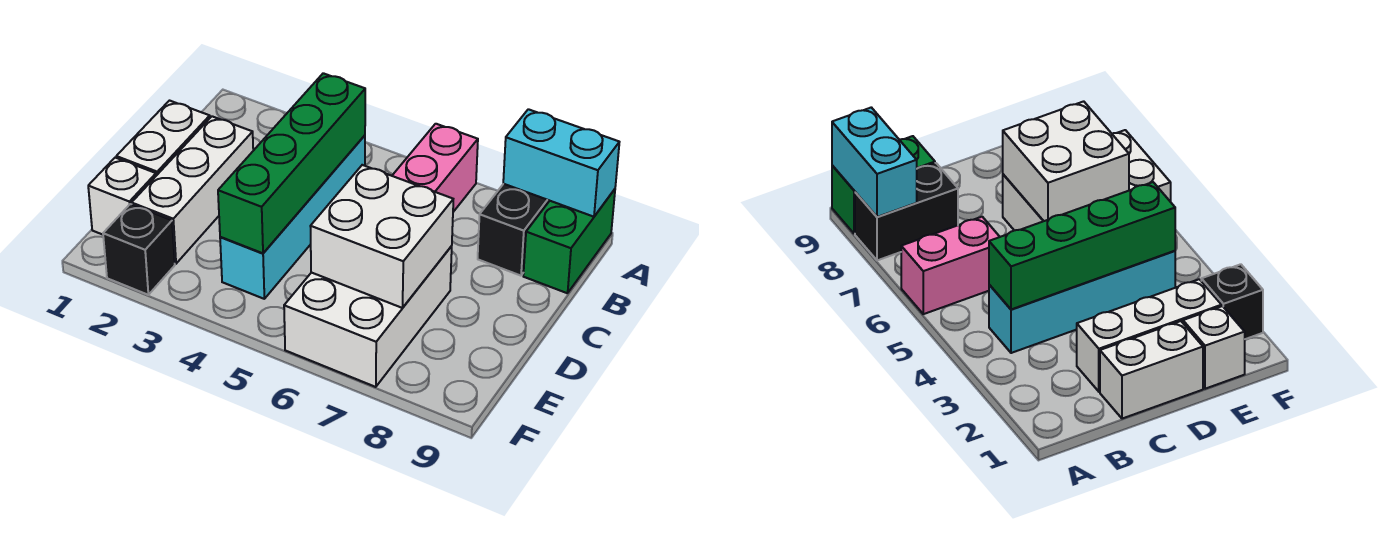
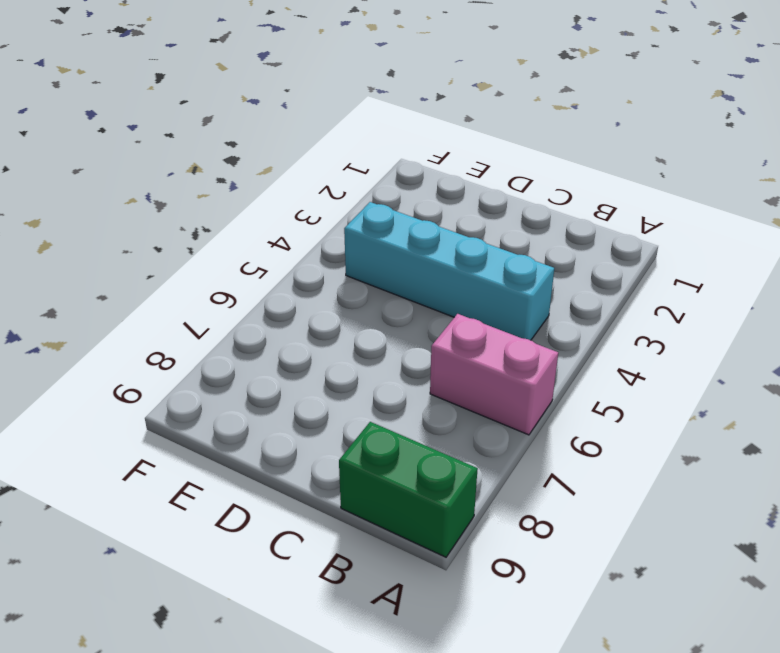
none -> black 1x2 brick [478,184,549,276]
none -> white 1x2 brick [116,101,210,176]
none -> white 1x3 brick [132,116,253,264]

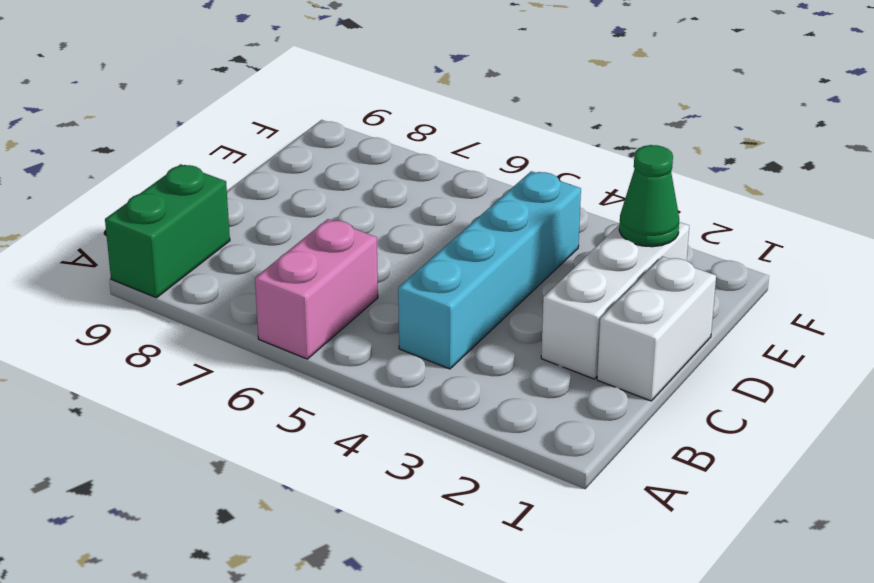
green 1x1 cone [619,145,679,247] -> none
none -> black 1x2 brick [478,184,549,276]
none -> white 2x3 brick [284,246,452,387]
none -> white 1x1 brick [88,158,156,235]

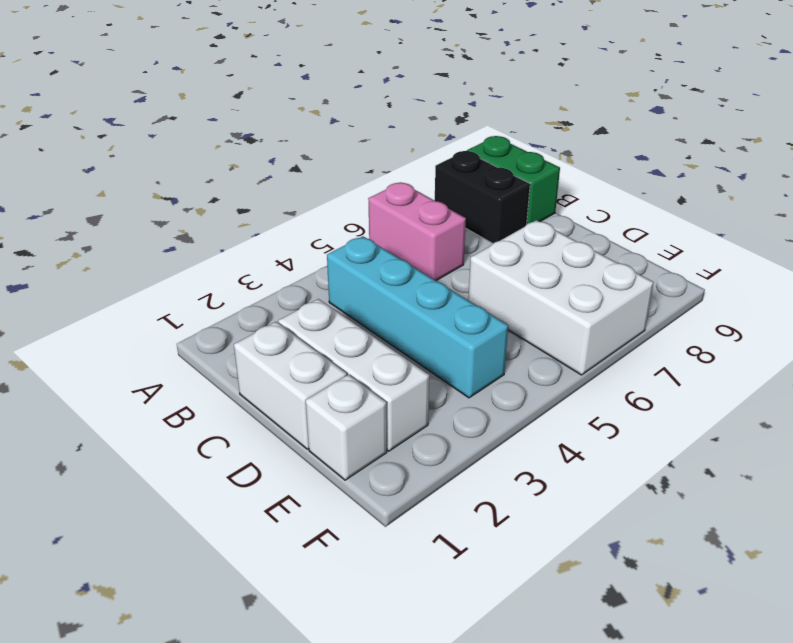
none -> black 1x1 brick [103,204,175,295]
none -> cyan 1x2 brick [503,109,619,217]
none -> green 1x4 brick [218,73,365,253]

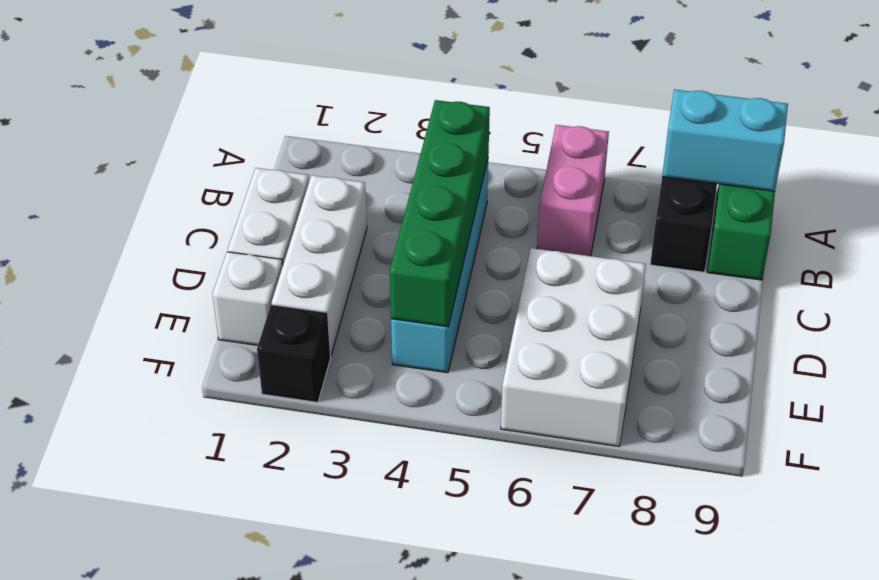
none -> white 2x2 brick [310,165,453,308]

